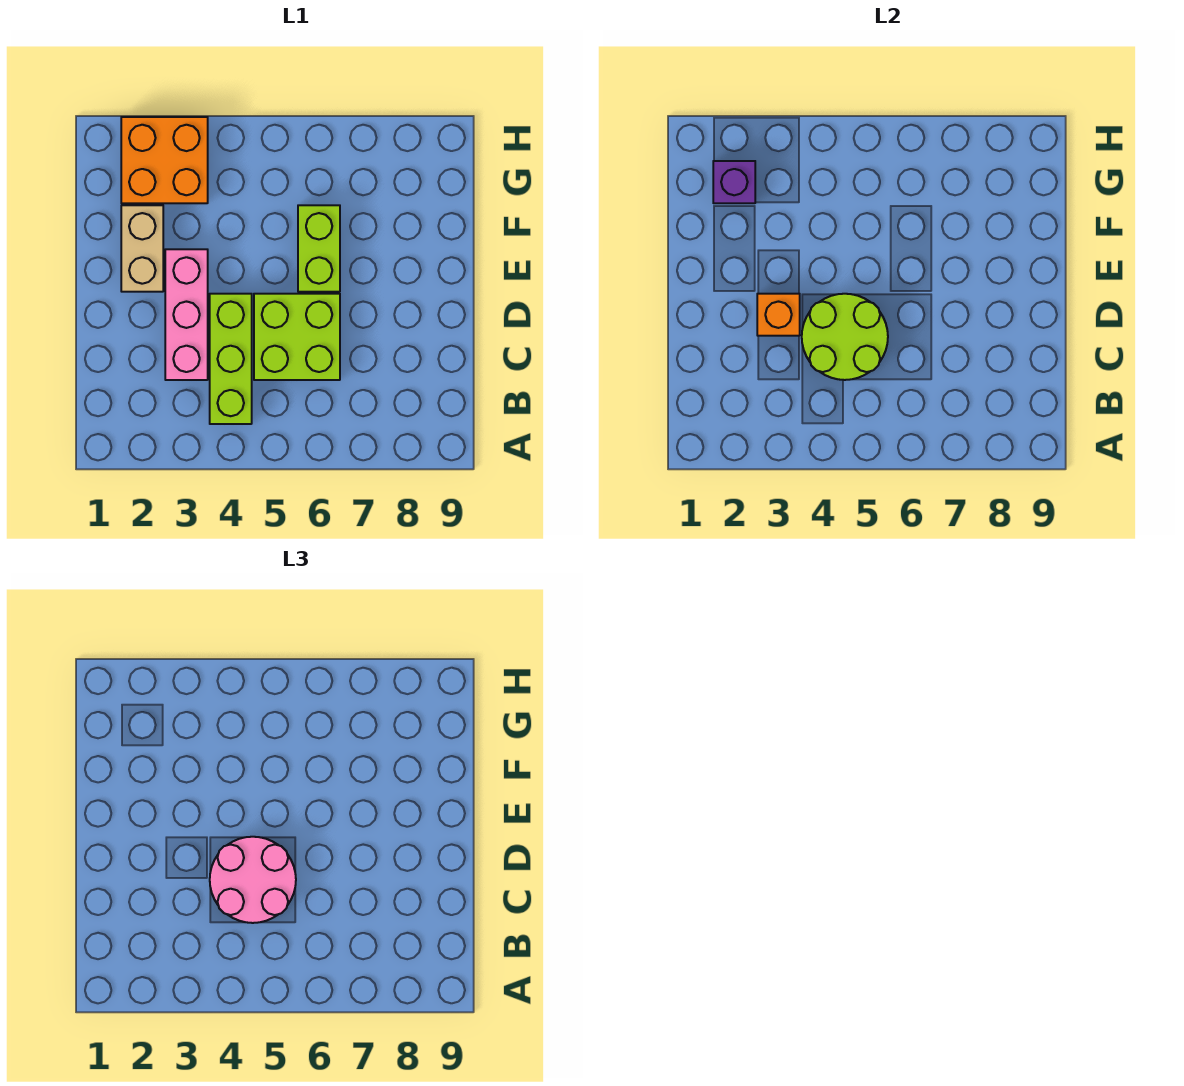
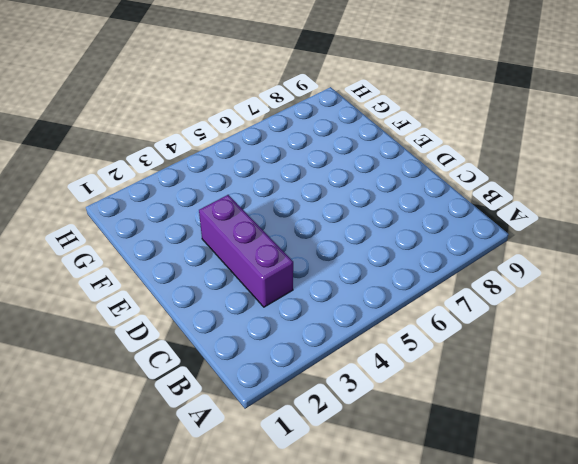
purple 1x3 brick [199,195,293,307] -> pink 1x3 brick [165,249,208,380]
none -> lime 1x3 brick [210,294,252,424]
none -> lime 2x2 brick [254,294,340,380]

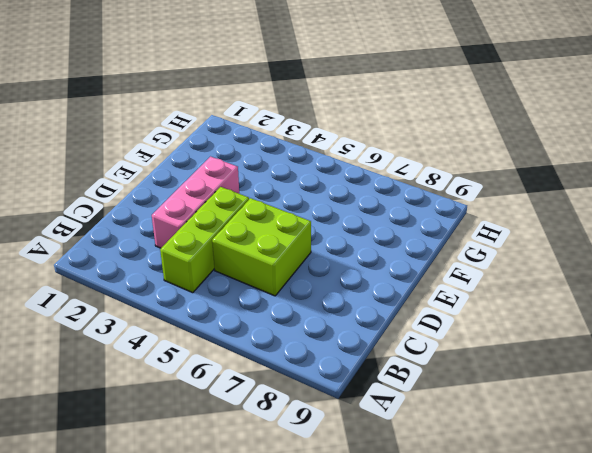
none -> tan 1x2 brick [121,205,163,292]
none -> lime 1x2 brick [298,205,340,292]

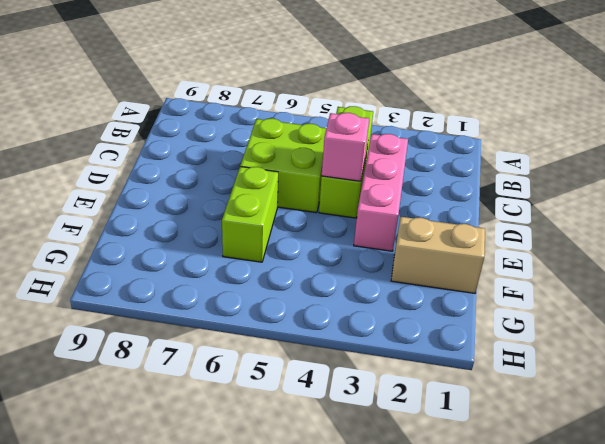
pink 1x1 brick [322,113,369,181] -> lime 2x2 round brick [802,294,888,380]
tan 1x2 brick [391,217,485,293] -> tan 1x2 brick turned to [121,205,163,292]
none -> orange 2x2 brick [121,117,208,203]
none -> orange 1x1 brick [757,294,800,336]

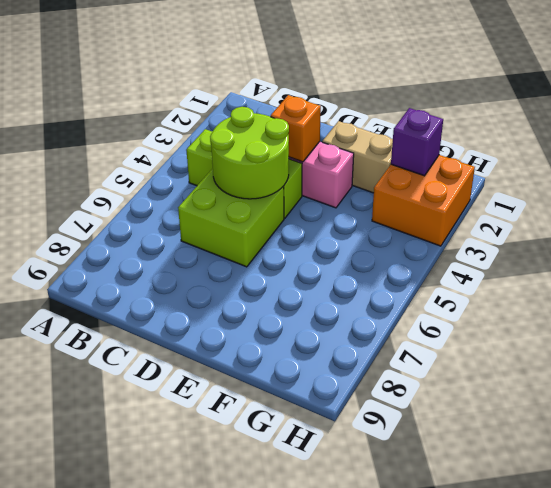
none -> lime 1x2 brick [298,205,340,292]
none -> pink 2x2 round brick [210,837,296,923]

